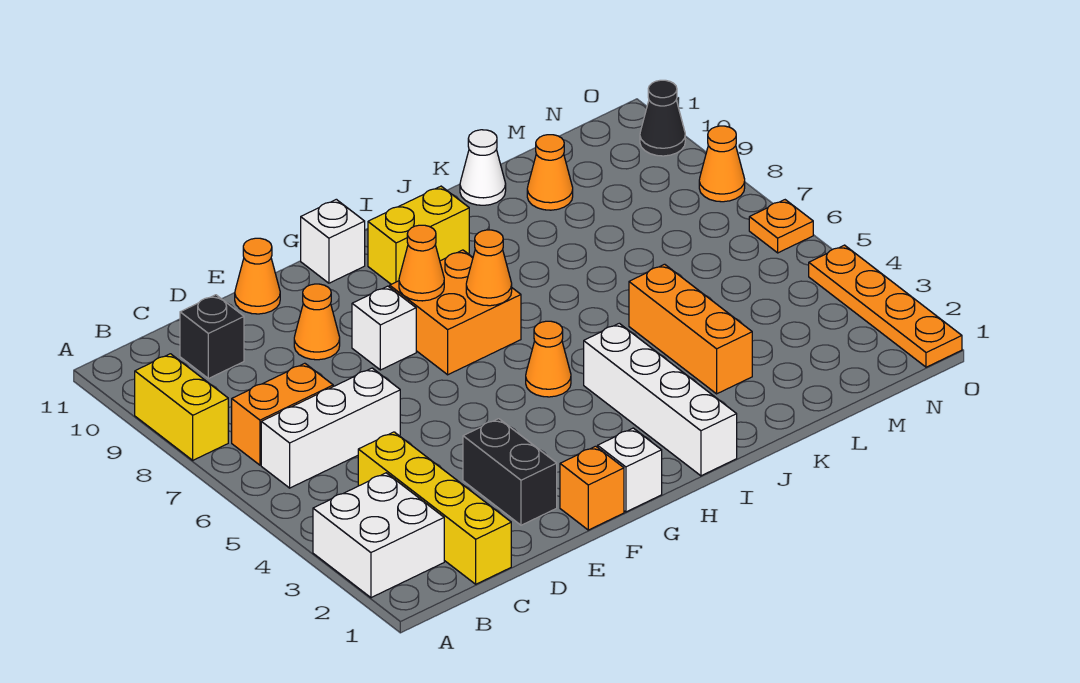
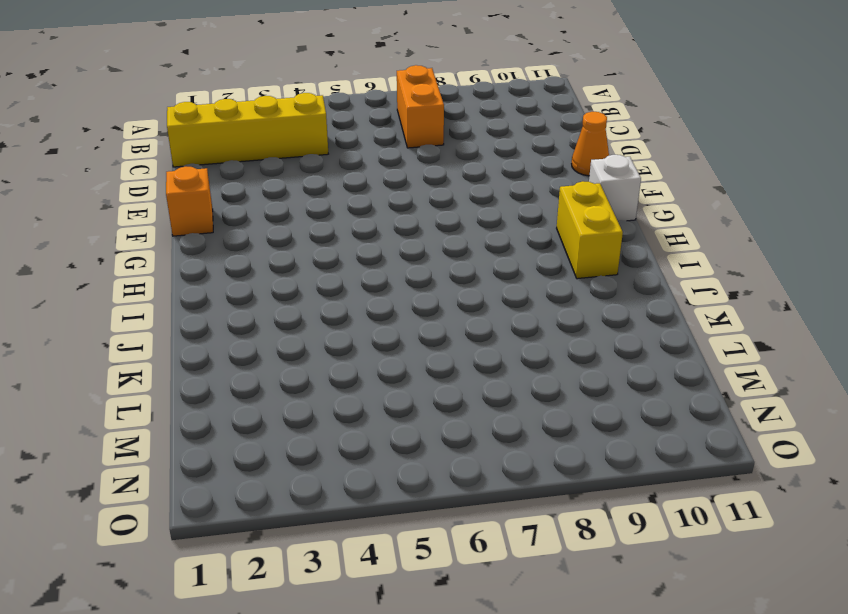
none -> white 2x2 brick [313,473,444,598]
none -> yellow 1x2 brick [135,354,228,460]
none -> white 1x3 brick [261,368,400,488]

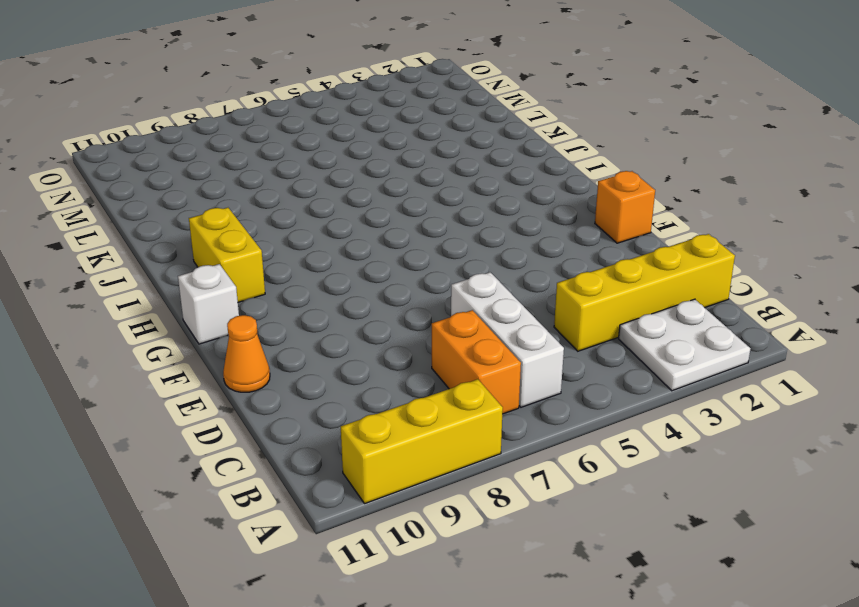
white 2x2 plate [619,299,751,391] -> white 2x2 brick [313,473,444,598]
yellow 1x3 brick [341,379,503,504] -> yellow 1x2 brick [135,354,228,460]
none -> black 1x1 brick [180,295,244,378]
none -> black 1x2 brick [463,419,557,525]
none -> orange 1x1 cone [294,284,340,360]

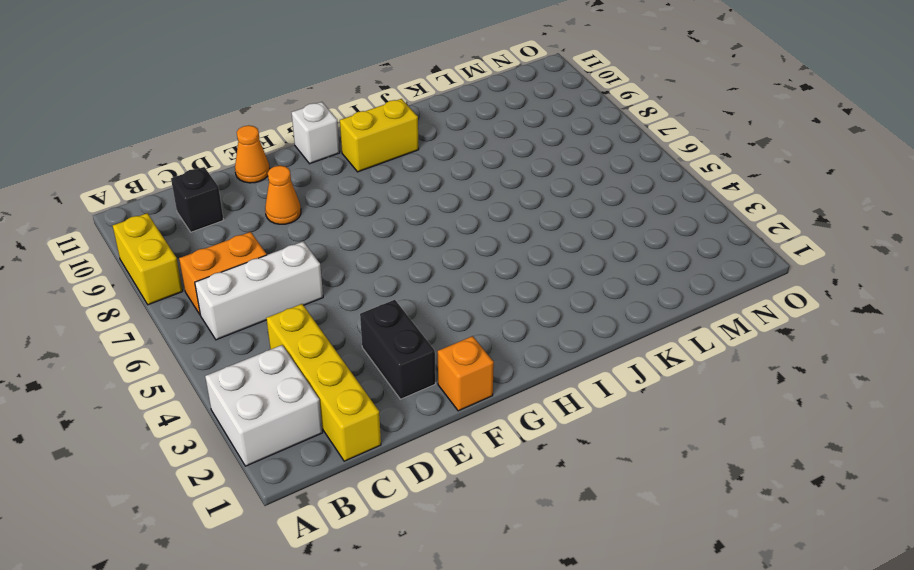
none -> white 1x1 brick [352,286,416,370]
none -> white 1x1 brick [598,428,662,512]
none -> orange 2x2 brick [390,250,521,375]

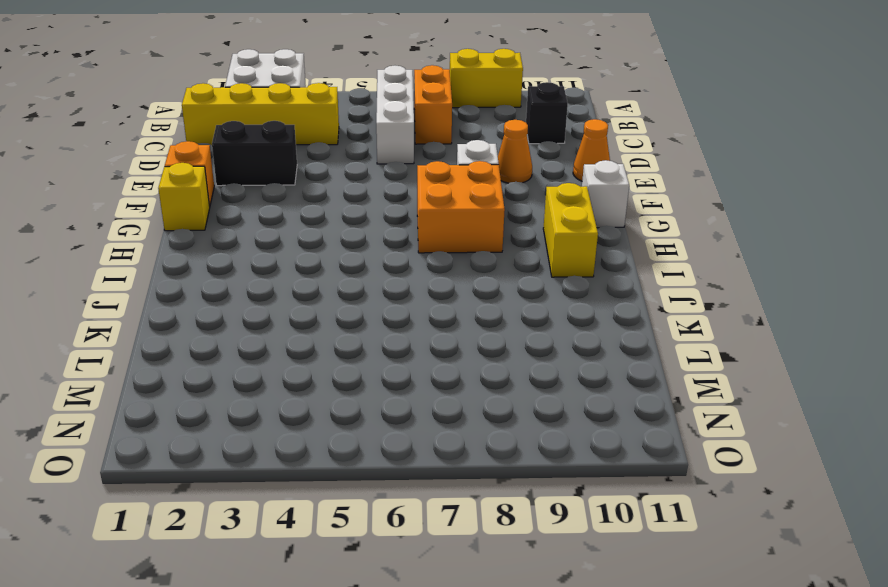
yellow 1x1 brick [158,163,210,231] -> white 1x1 brick [598,428,662,512]
none -> orange 1x1 cone [526,321,571,397]
none -> white 1x4 brick [584,323,737,476]
none -> orange 1x3 brick [629,264,752,394]

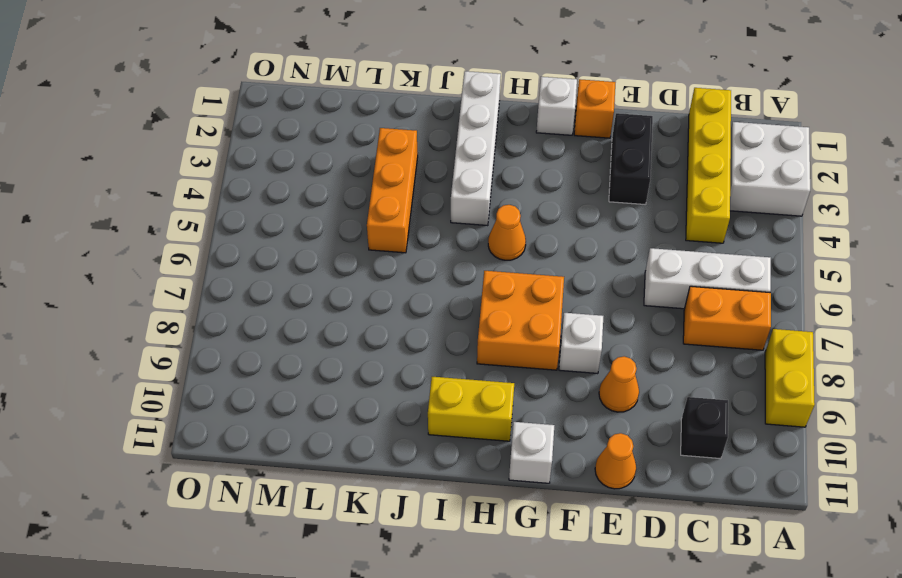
none -> white 1x1 cone [460,130,506,205]
none -> orange 1x1 cone [527,135,573,210]
none -> orange 1x4 plate [809,245,962,367]

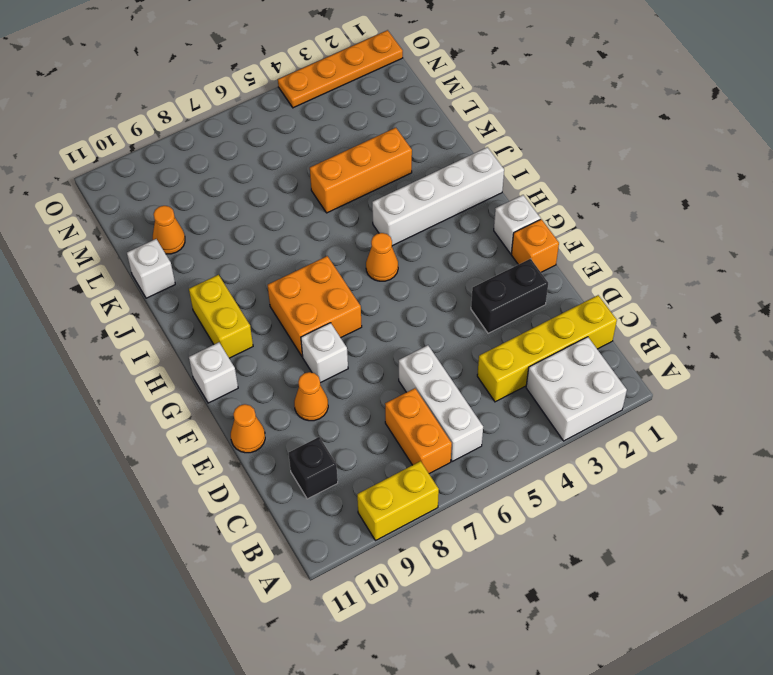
white 1x1 brick [127,239,175,298] -> white 1x1 cone [460,130,506,205]
none -> orange 1x1 plate [749,200,813,253]
none -> orange 1x1 cone [699,126,745,202]
none -> black 1x1 cone [640,80,685,156]

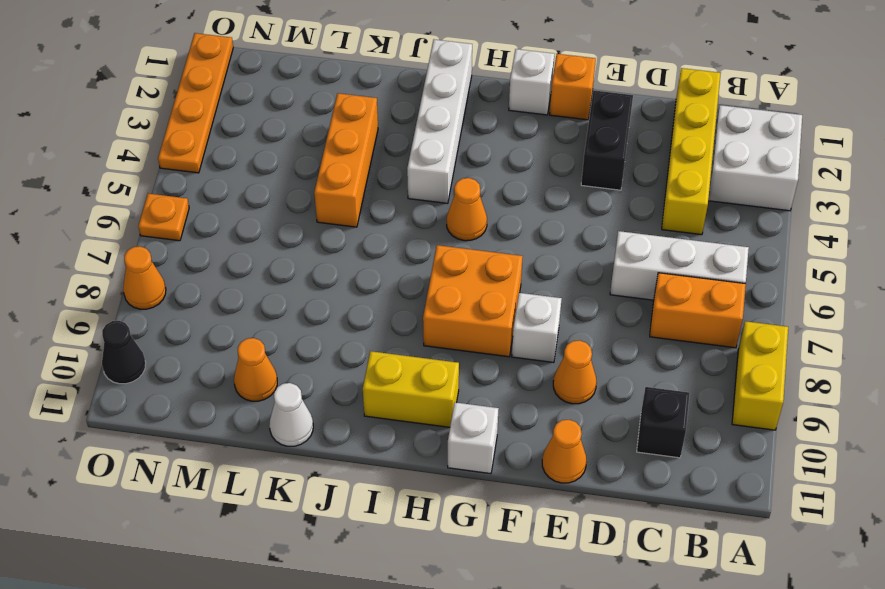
none -> orange 1x1 cone [399,225,444,301]
none -> orange 1x1 cone [466,230,512,306]

